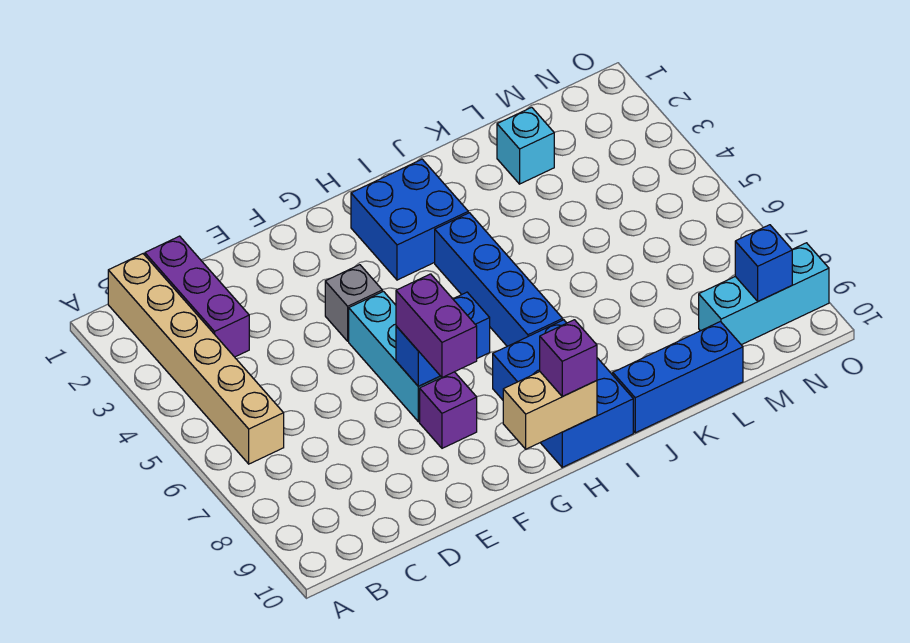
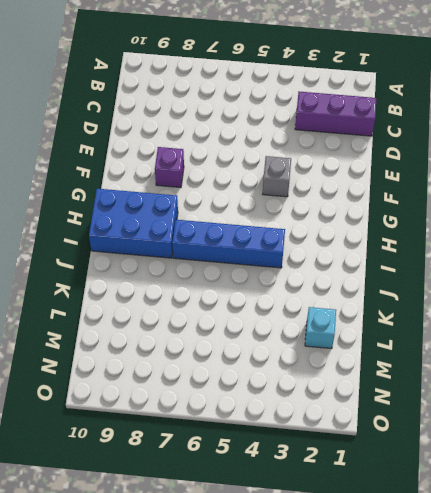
none -> tan 1x6 brick [108,254,284,464]
none -> cyan 1x3 brick [349,291,442,422]
none -> blue 2x2 brick [351,159,468,280]

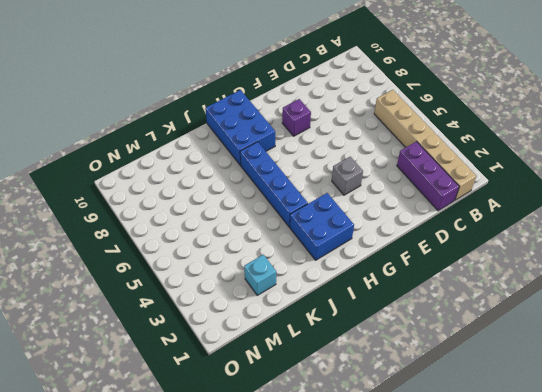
none -> cyan 1x3 brick [349,291,442,422]
none -> blue 1x3 brick [613,322,743,433]
none -> cyan 1x3 brick [699,243,829,345]

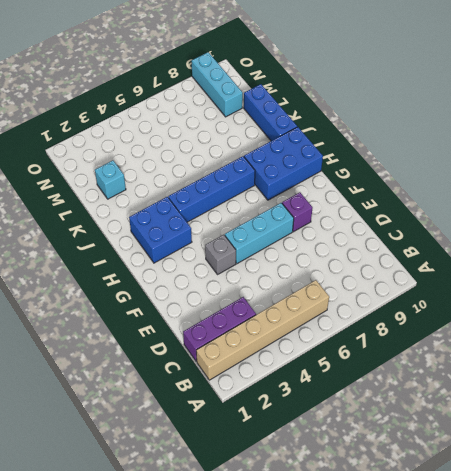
none -> blue 1x2 brick [396,292,490,386]
none -> tan 1x2 brick [503,372,597,449]
none -> blue 1x1 brick [735,225,792,301]

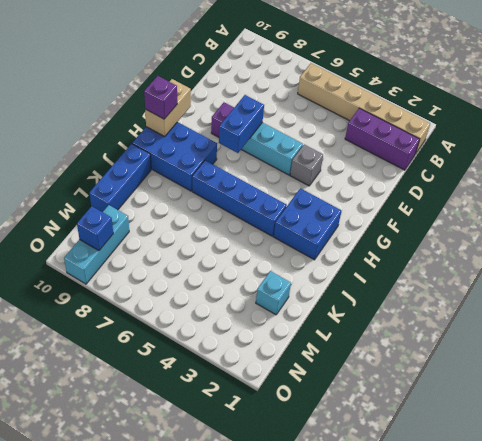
none -> purple 1x2 brick [396,274,477,377]

